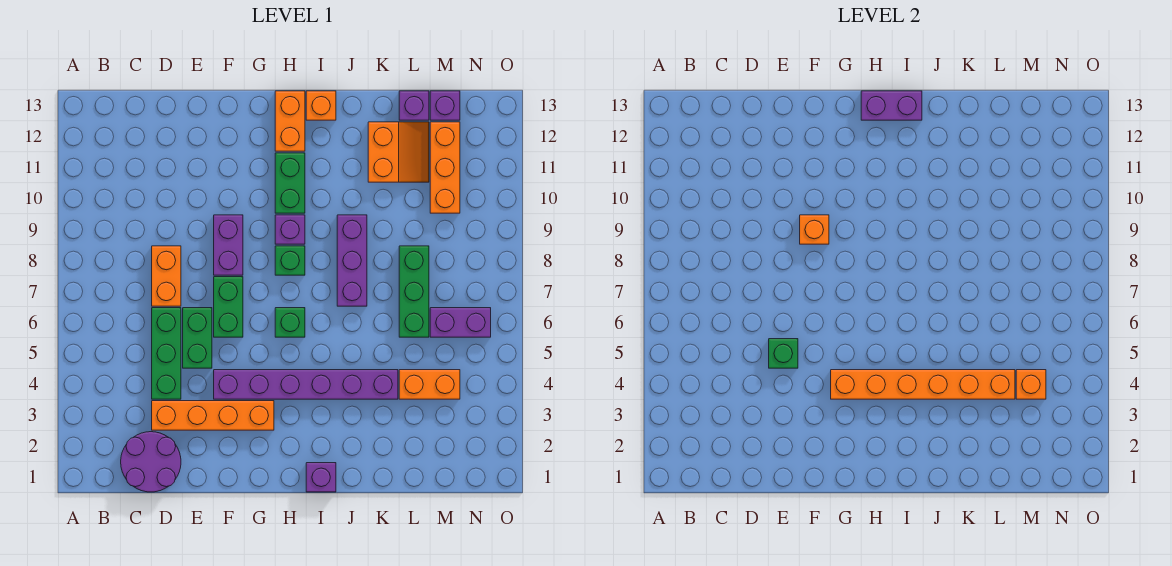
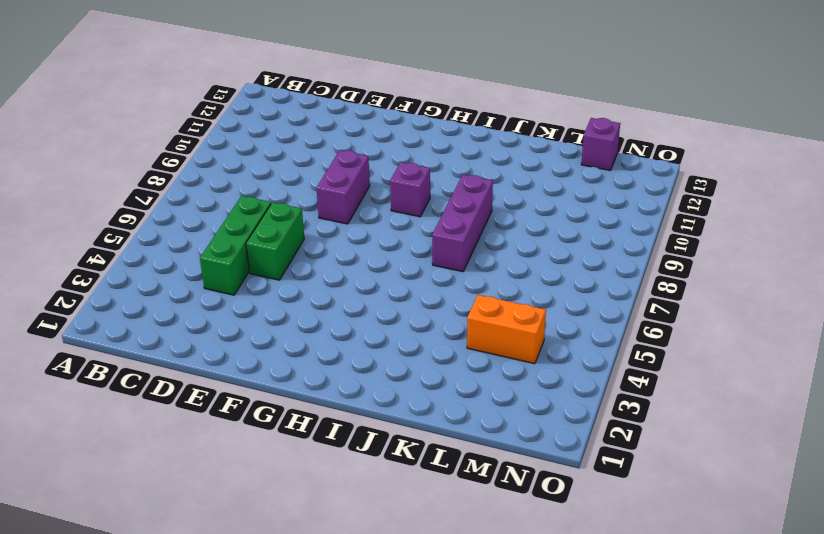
none -> purple 2x2 round brick [121,432,181,492]
none -> orange 1x4 brick [152,401,274,430]
none -> orange 1x2 brick [152,246,181,306]

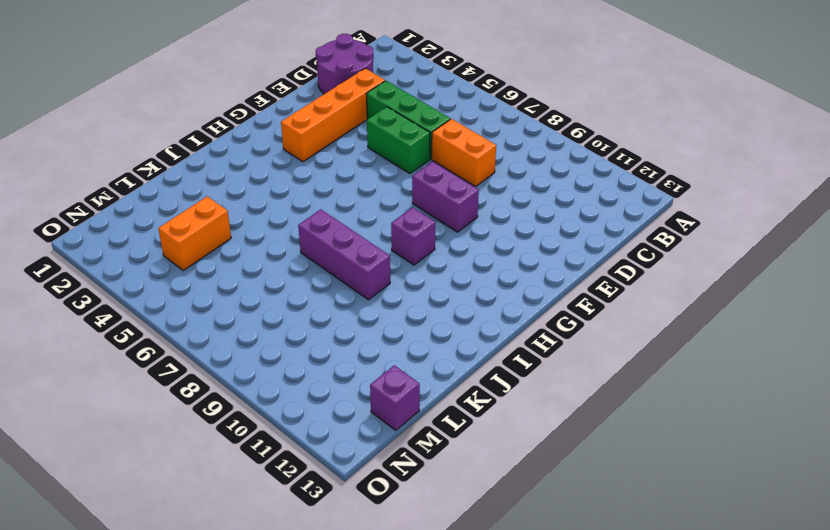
none -> purple 1x6 brick [214,370,398,399]
none -> green 1x2 brick [214,277,243,337]
none -> green 1x1 brick [275,308,305,337]

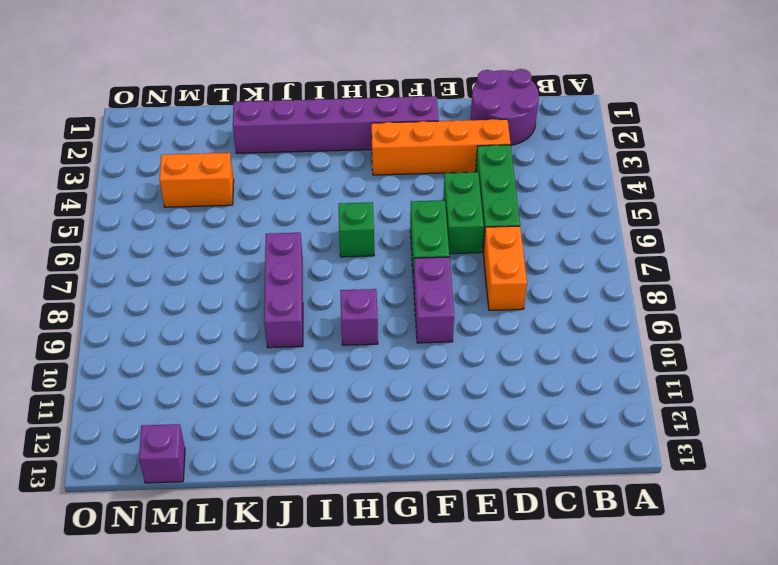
purple 1x6 brick [233,96,439,153] -> purple 1x6 brick moved to [214,370,398,399]
none -> green 1x1 brick [275,246,305,275]
none -> green 1x2 brick [275,153,305,213]
none -> orange 1x2 brick [275,91,305,151]

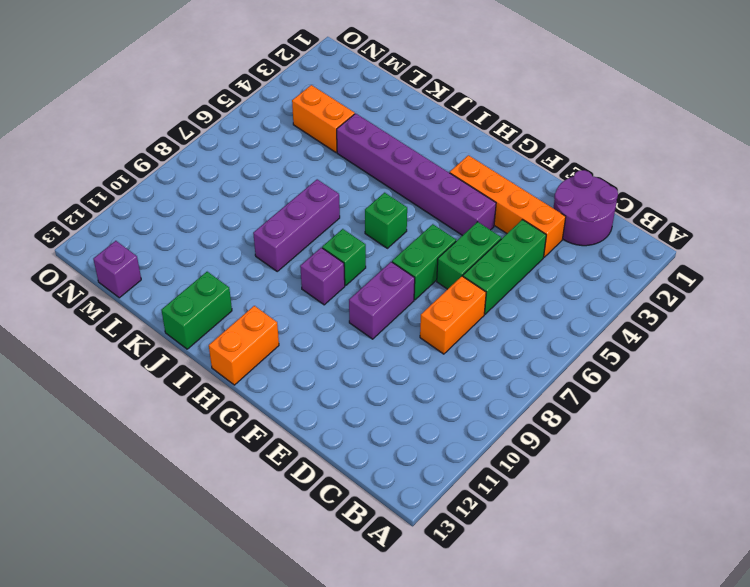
green 1x2 brick [161,272,232,349] -> green 1x2 brick moved to [275,153,305,213]
none -> purple 1x1 brick [306,463,336,492]
none -> orange 1x1 brick [306,91,336,120]
none -> orange 2x2 slope [368,122,429,182]

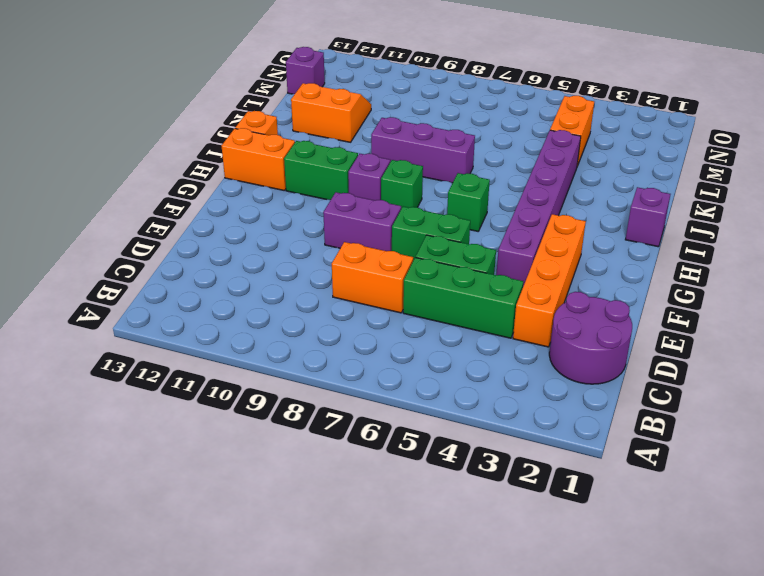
none -> green 1x3 brick [399,246,429,337]
none -> purple 1x1 brick [399,91,429,120]
none -> purple 1x2 brick [430,308,491,337]

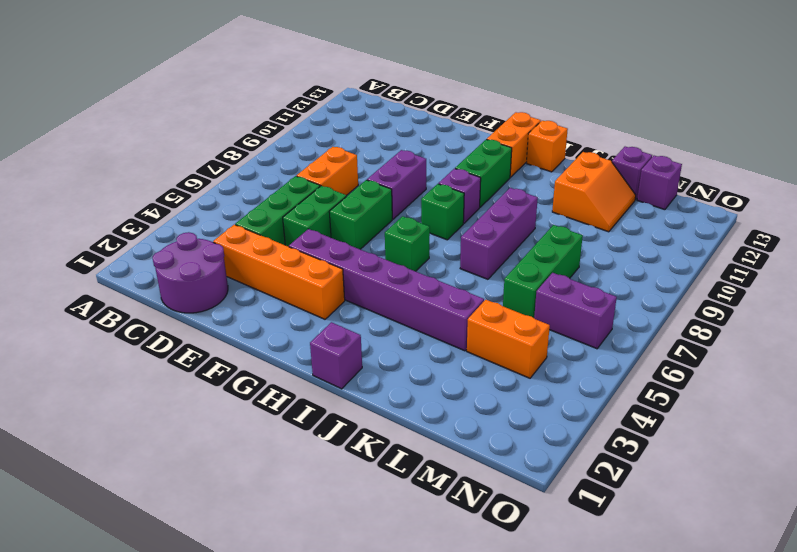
none -> orange 1x3 brick [430,122,460,213]
none -> green 1x1 brick [769,339,798,368]
none -> orange 1x1 brick [800,215,829,244]

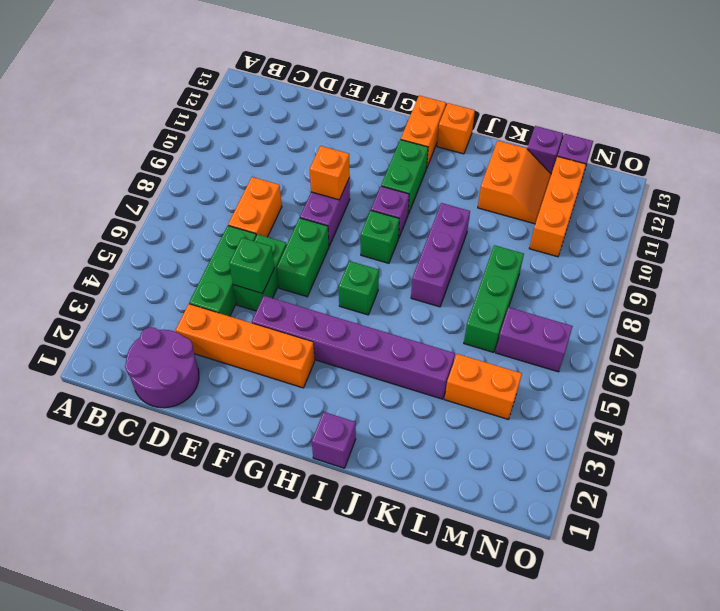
none -> orange 1x6 brick [831,370,1015,399]
none -> purple 1x2 brick [861,91,922,120]
none -> orange 1x1 brick [1016,370,1046,399]

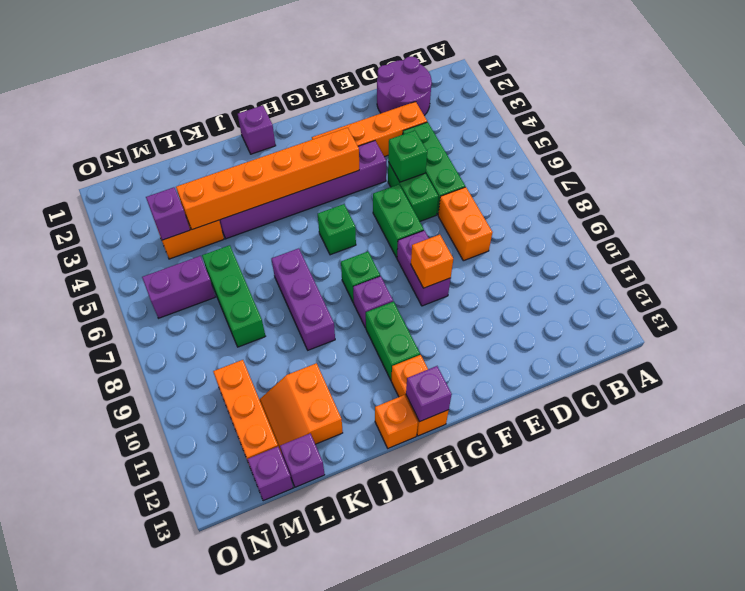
purple 1x1 brick [406,366,452,422] -> purple 1x2 brick [861,91,922,120]
purple 1x1 brick [146,187,190,240] -> orange 1x1 brick [1016,370,1046,399]

